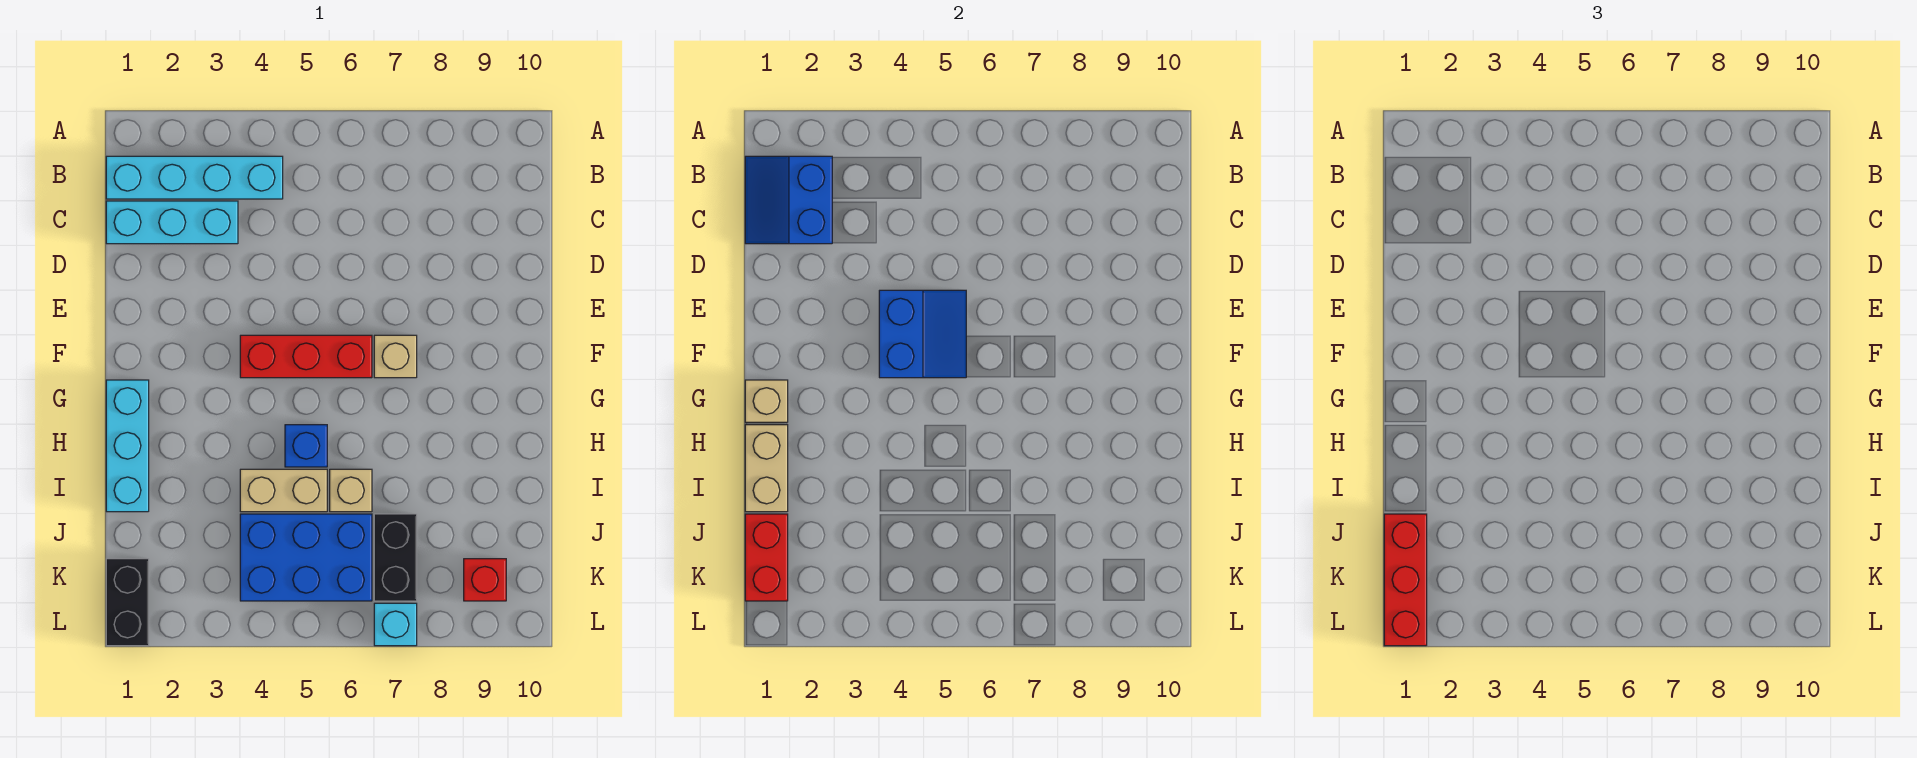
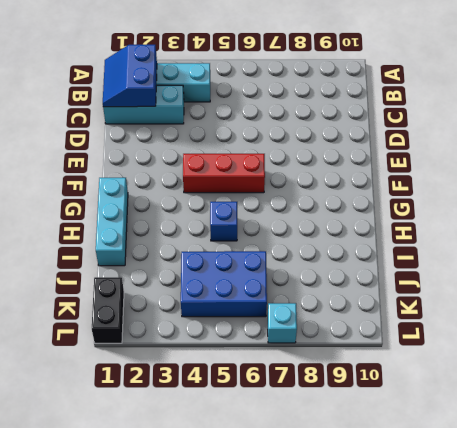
none -> tan 1x1 brick [374,335,417,378]
none -> tan 1x2 brick [240,469,327,512]
none -> tan 1x1 brick [330,469,372,512]

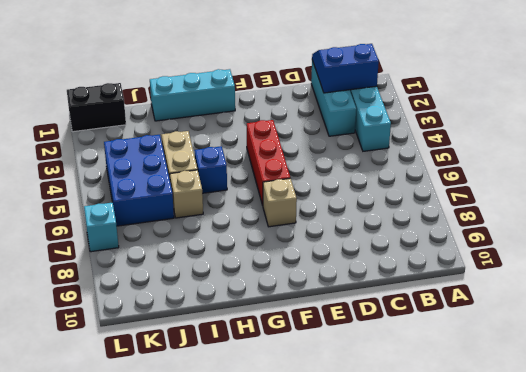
none -> black 1x2 brick [374,514,417,601]
none -> red 1x1 brick [464,559,506,601]
none -> blue 2x2 slope [879,290,966,378]

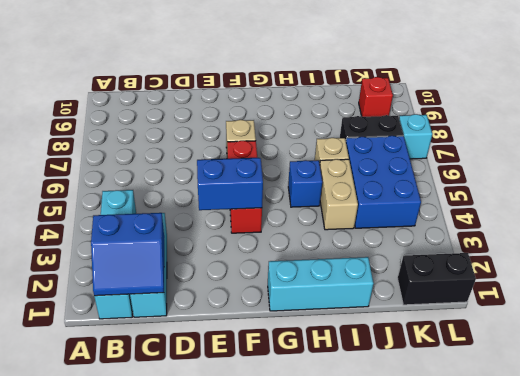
none -> tan 1x1 brick [745,380,788,422]
none -> tan 1x2 brick [745,425,788,512]
none -> red 1x2 brick [745,514,788,601]

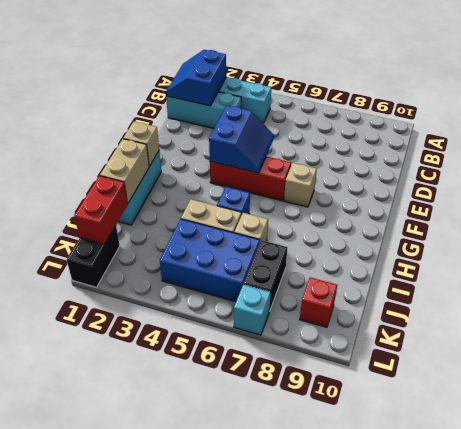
none -> red 1x3 brick [1384,514,1427,646]

